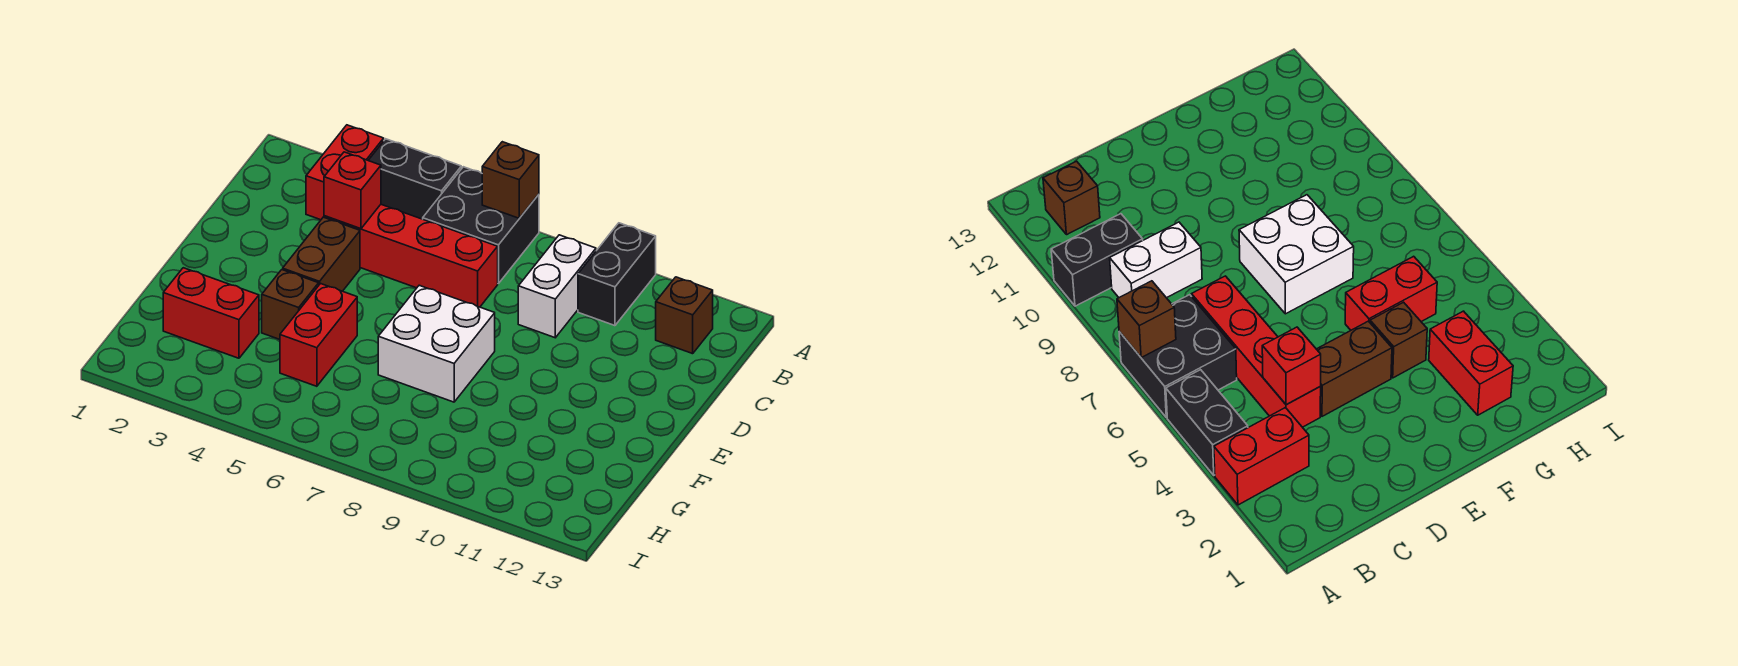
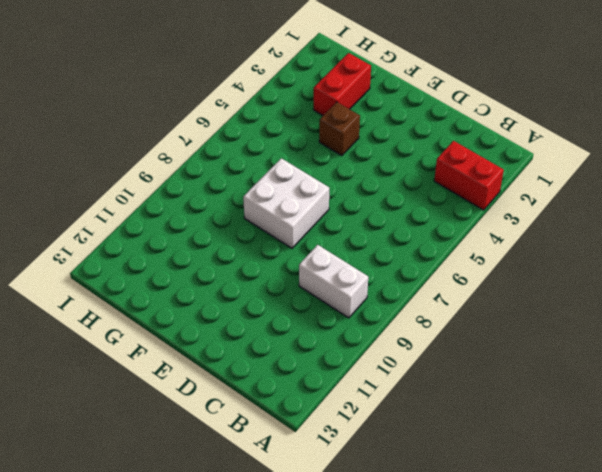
none -> black 1x2 brick [368,139,461,219]
none -> black 2x2 brick [423,167,539,284]
none -> black 1x2 brick [578,223,656,326]

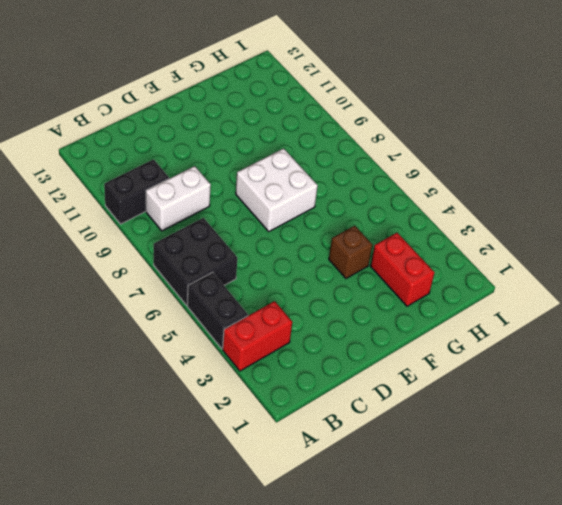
none -> brown 1x1 brick [656,277,713,354]
none -> red 1x4 brick [324,205,498,307]
none -> brown 1x2 brick [283,217,360,291]

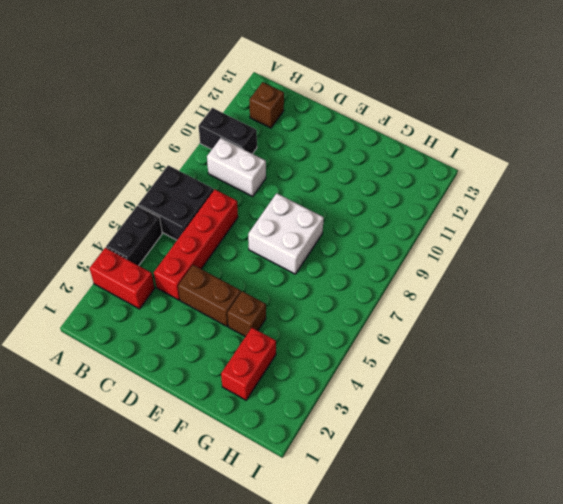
none -> red 1x2 brick [280,284,357,386]
none -> brown 1x1 brick [482,142,539,218]
none -> red 1x1 brick [324,152,381,229]

